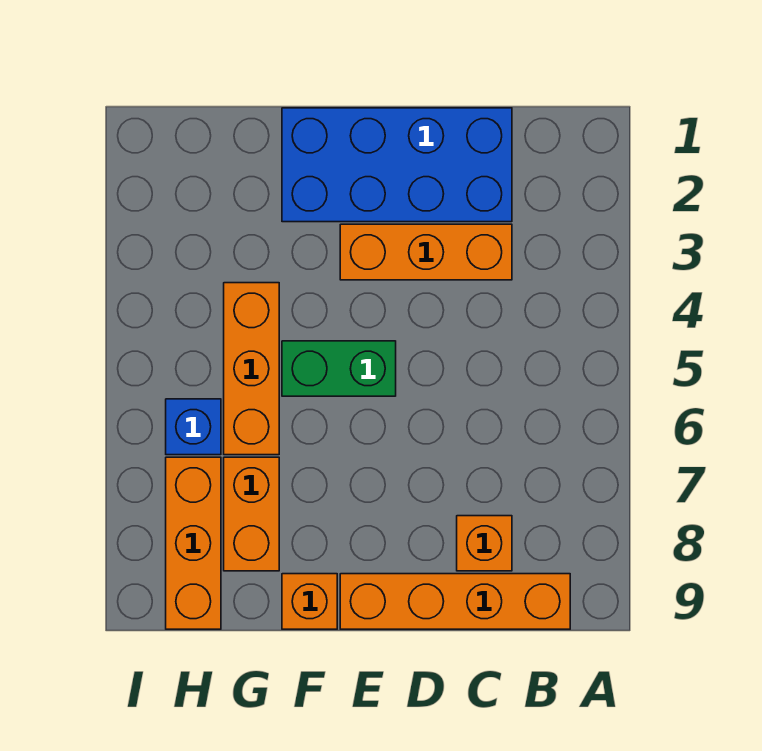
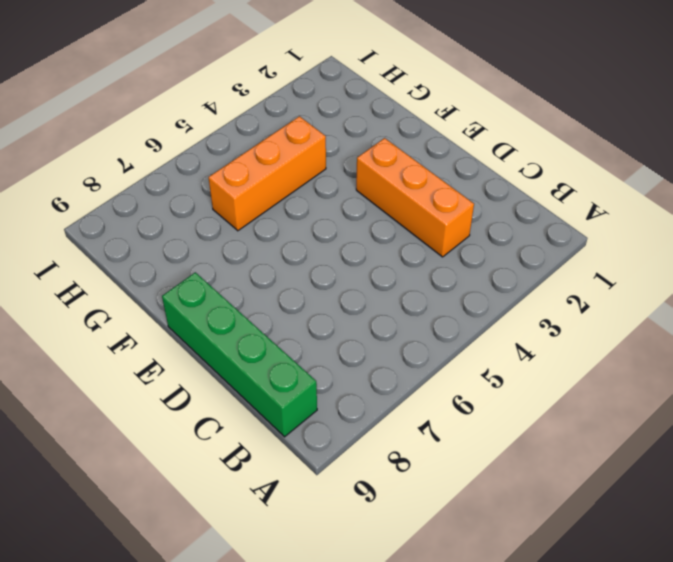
green 1x4 brick [162,272,317,437] -> orange 1x4 brick [340,574,570,629]
none -> blue 2x4 brick [282,108,512,222]
none -> orange 1x1 brick [457,516,512,571]

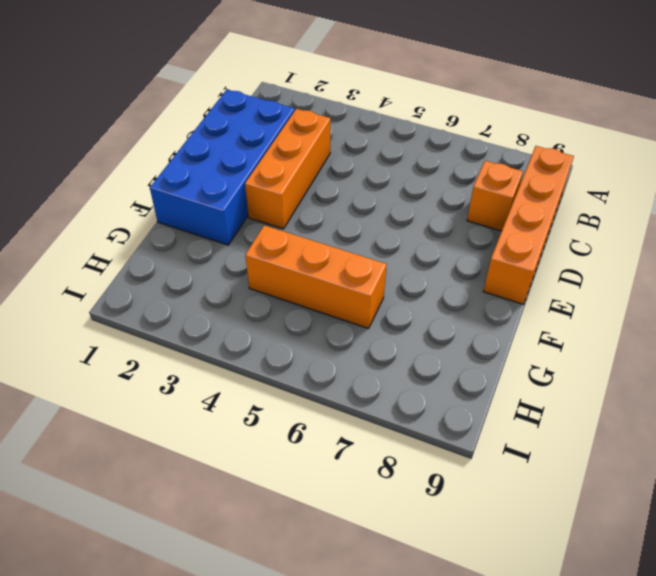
none -> green 1x2 brick [282,341,396,396]
none -> orange 1x1 brick [282,574,337,629]

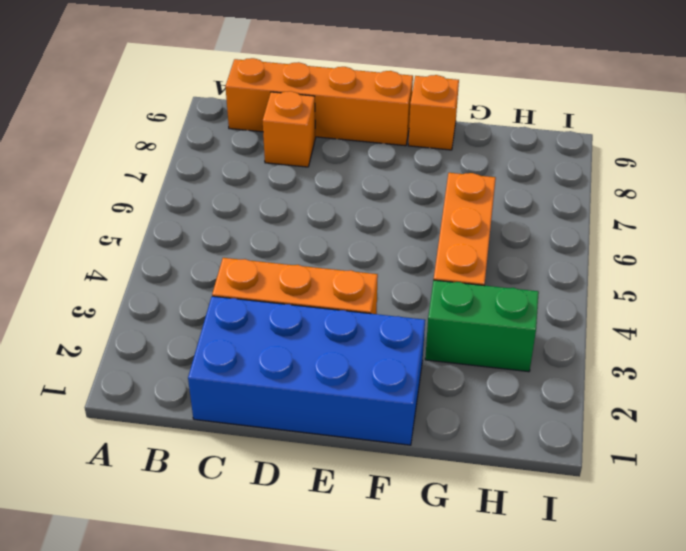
green 1x2 brick [425,280,539,372] -> green 1x2 brick moved to [282,341,396,396]
none -> orange 1x2 brick [224,457,279,571]
none -> blue 1x1 brick [166,399,221,455]

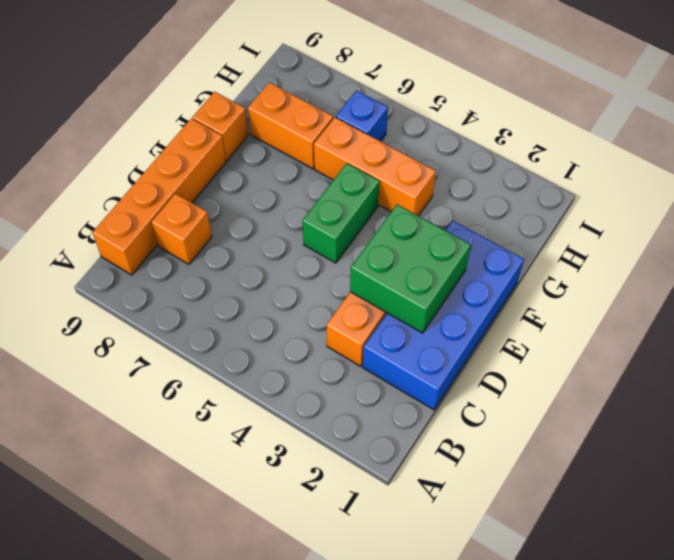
green 2x2 brick [350,204,471,333] -> none
none -> orange 1x3 brick [166,457,221,629]

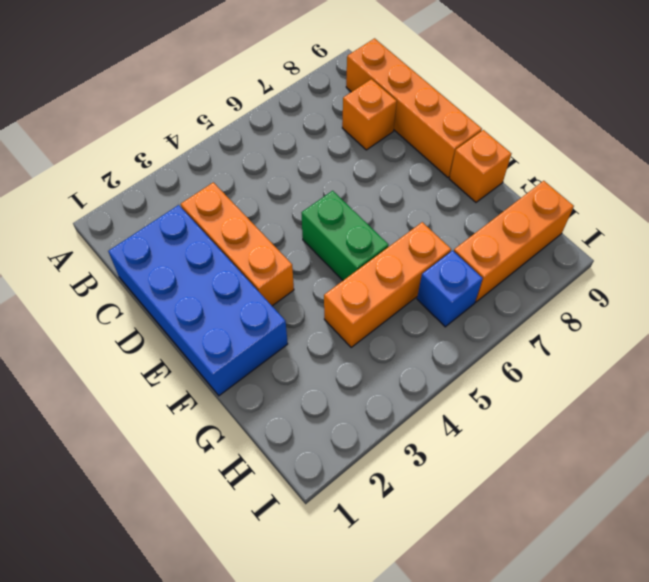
none -> orange 1x2 brick [224,457,279,571]

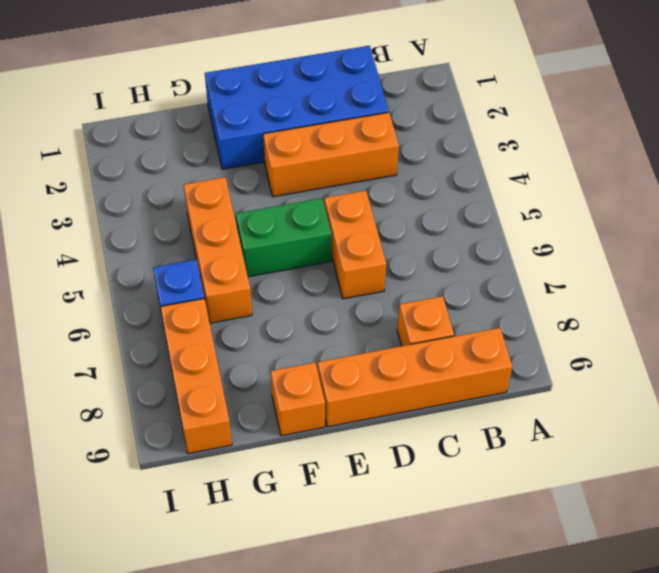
orange 1x2 brick [324,191,386,299] -> orange 1x2 brick moved to [224,457,279,571]

